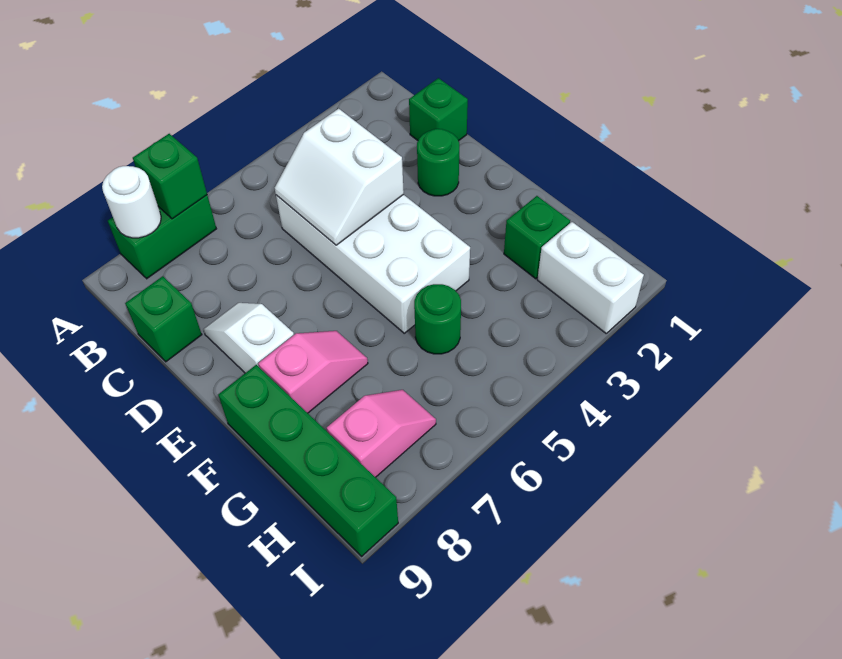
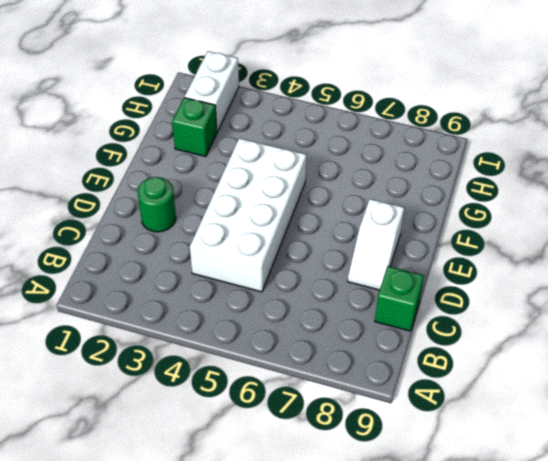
none -> green 1x2 brick [108,195,216,279]
none -> green 1x1 brick [409,78,468,141]
none -> pink 1x2 slope [258,331,368,413]

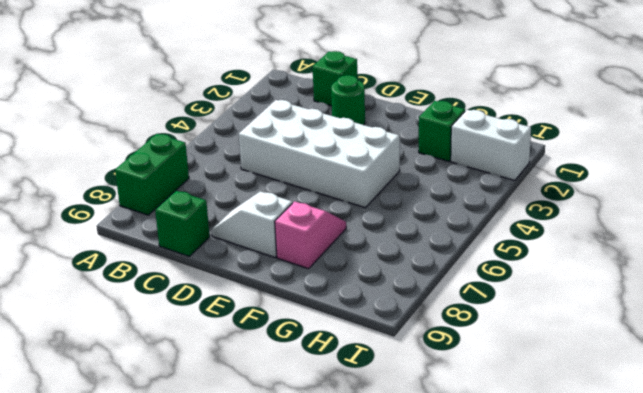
none -> green 1x4 brick [218,365,398,556]
none -> green 1x1 round brick [414,284,461,354]
none -> pink 1x2 slope [327,390,436,477]

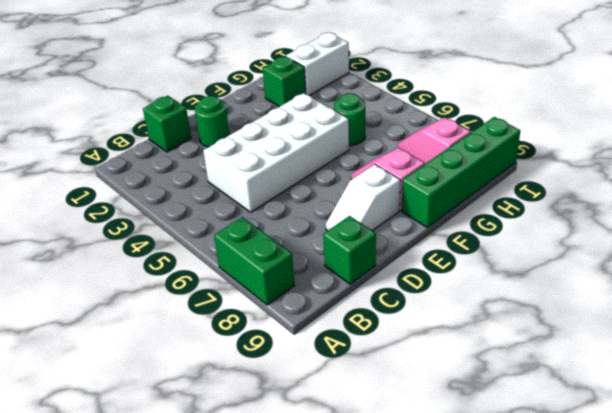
none -> green 1x1 brick [133,134,207,219]
none -> white 1x1 round brick [102,166,161,238]
none -> white 2x2 slope [275,109,404,245]

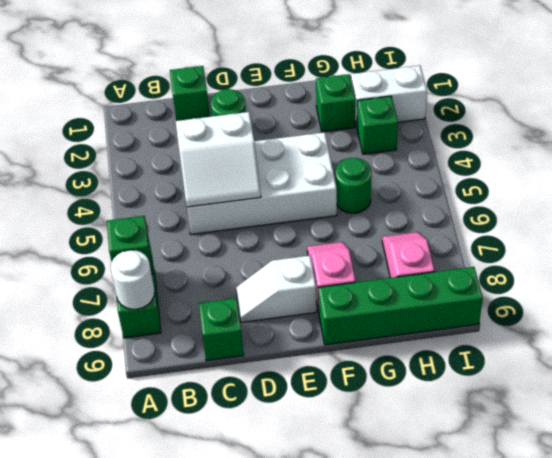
green 1x1 brick [357,96,398,154] -> none

